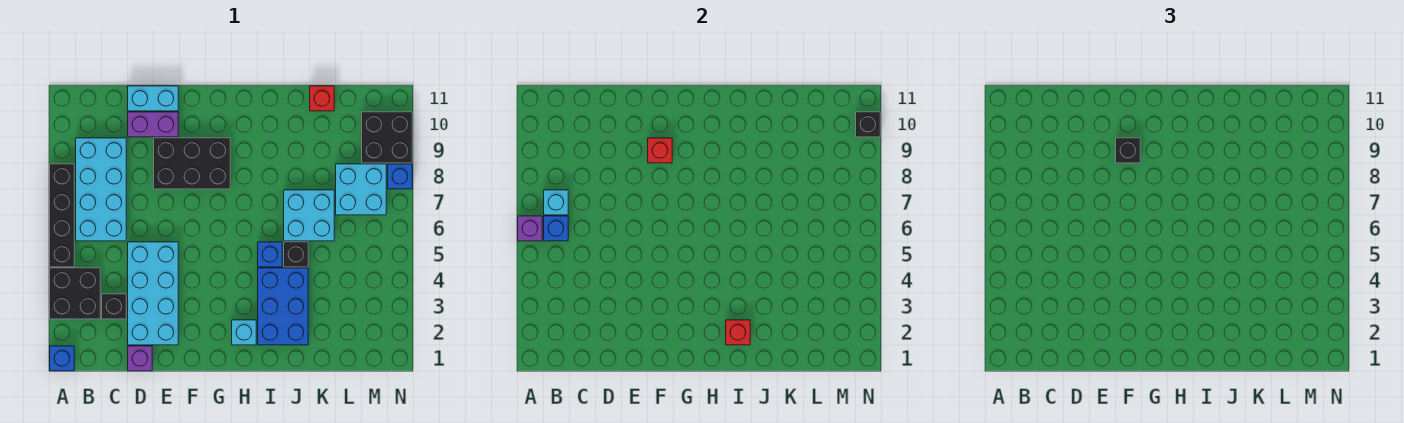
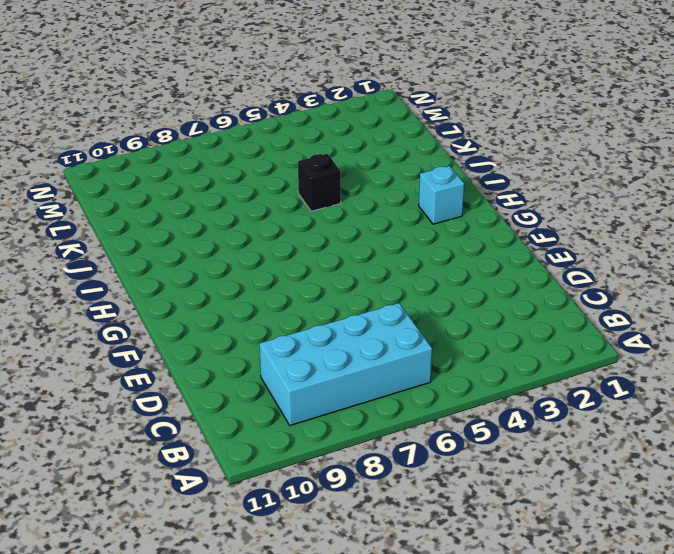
none -> blue 1x1 brick [50,346,74,371]
none -> black 2x2 brick [50,268,100,319]
none -> black 1x4 brick [50,164,74,267]

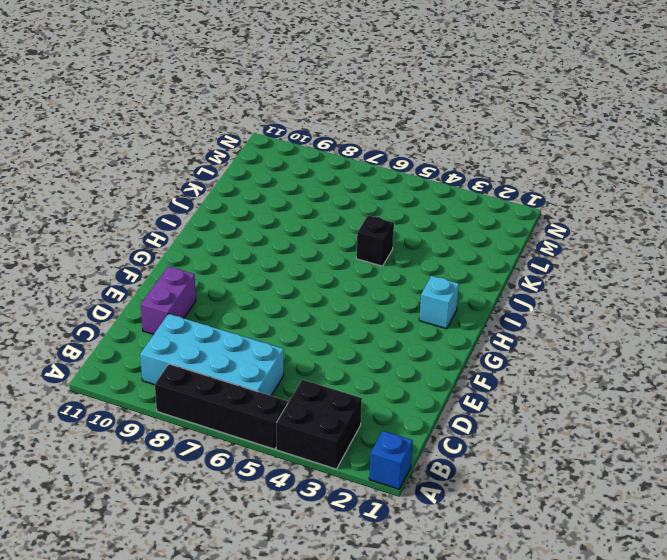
none -> black 1x1 brick [102,294,126,319]
none -> purple 1x1 brick [128,346,152,371]
none -> cyan 2x4 brick [128,242,178,345]

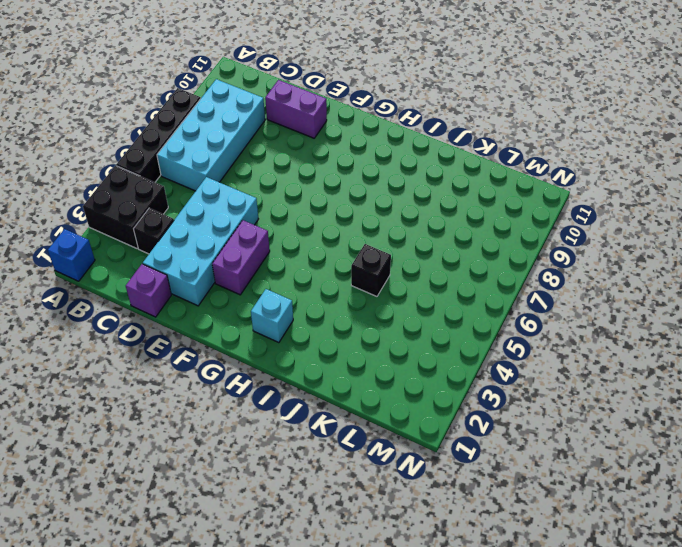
purple 1x2 brick [212,220,270,295] -> none
none -> cyan 1x2 brick [128,86,178,111]
none -> black 2x3 brick [154,138,230,189]
none -> blue 2x3 brick [258,268,308,345]

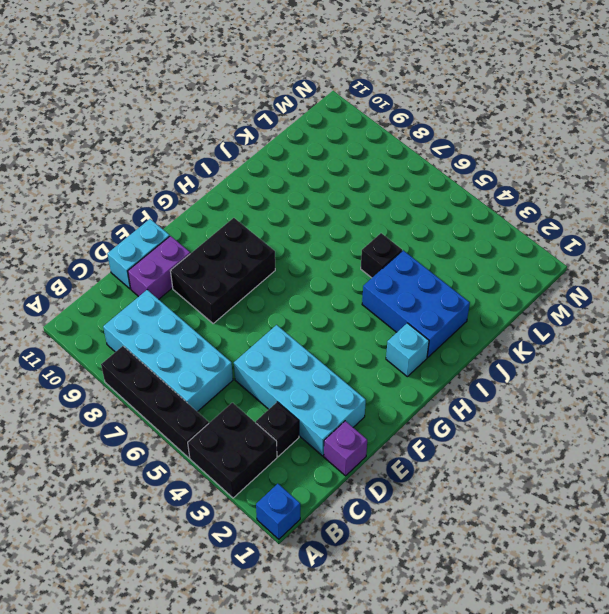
none -> blue 1x1 brick [258,242,282,267]
none -> cyan 2x2 brick [284,190,334,241]
none -> red 1x1 brick [310,86,334,111]

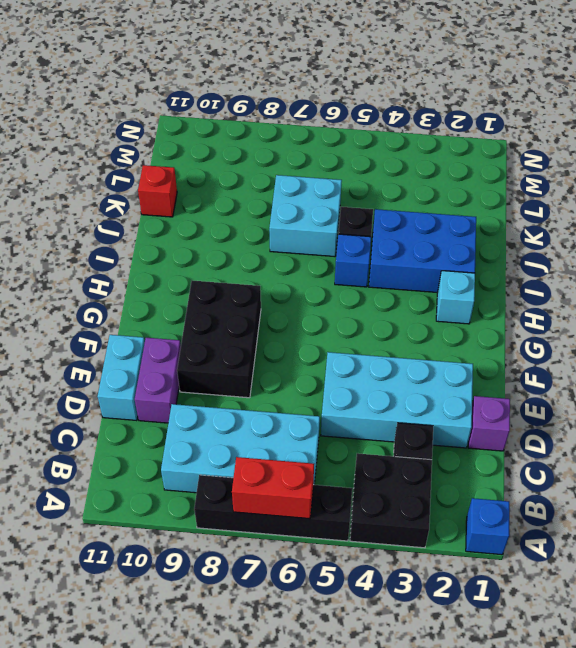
red 1x2 brick [232,457,314,519] -> purple 1x1 brick [518,216,542,241]
none -> cyan 2x2 brick [336,164,386,215]
none -> black 2x2 brick [362,112,412,163]
none -> blue 1x1 brick [388,164,412,189]

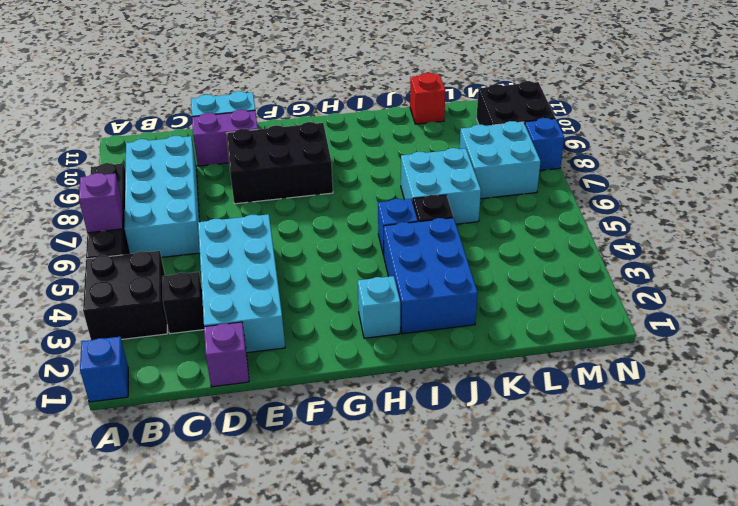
none -> blue 1x1 brick [544,216,568,241]
none -> cyan 1x1 brick [544,190,568,215]
none -> red 1x1 brick [648,138,672,163]

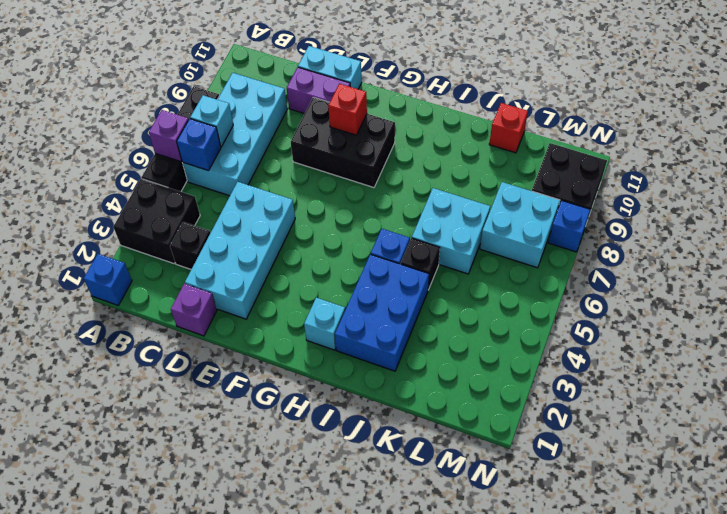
none -> red 1x1 brick [726,320,750,345]
none -> black 1x1 brick [856,112,880,137]
none -> black 1x1 brick [1116,138,1140,163]

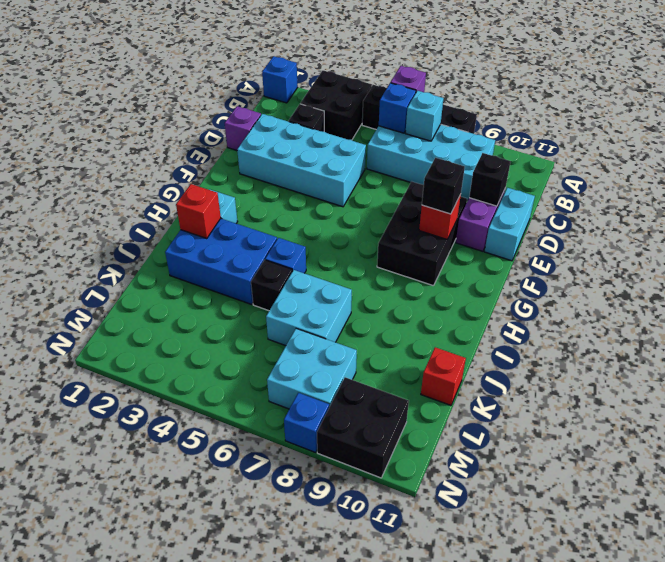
black 1x1 brick [469,153,511,206] -> black 1x1 brick moved to [856,112,880,137]

